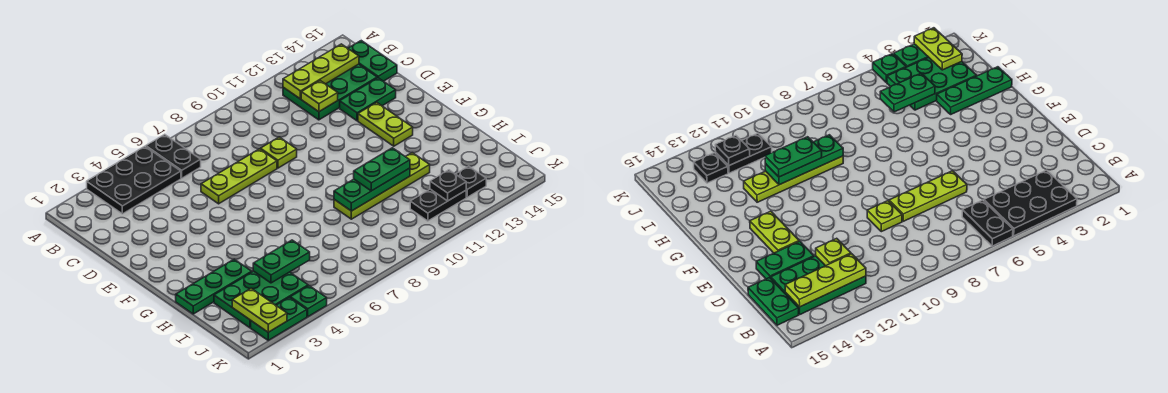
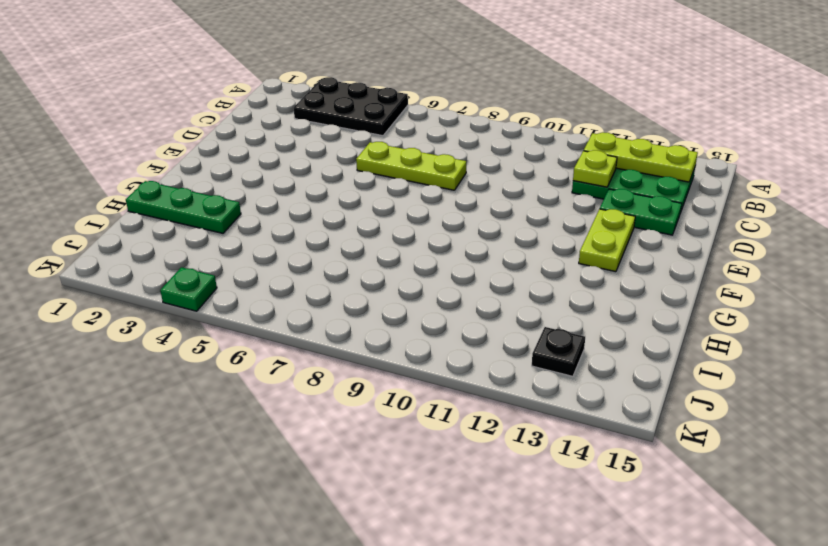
none -> black 1x2 plate [146,134,201,178]
none -> green 1x2 plate [348,41,397,81]
none -> lime 1x1 plate [260,137,297,168]

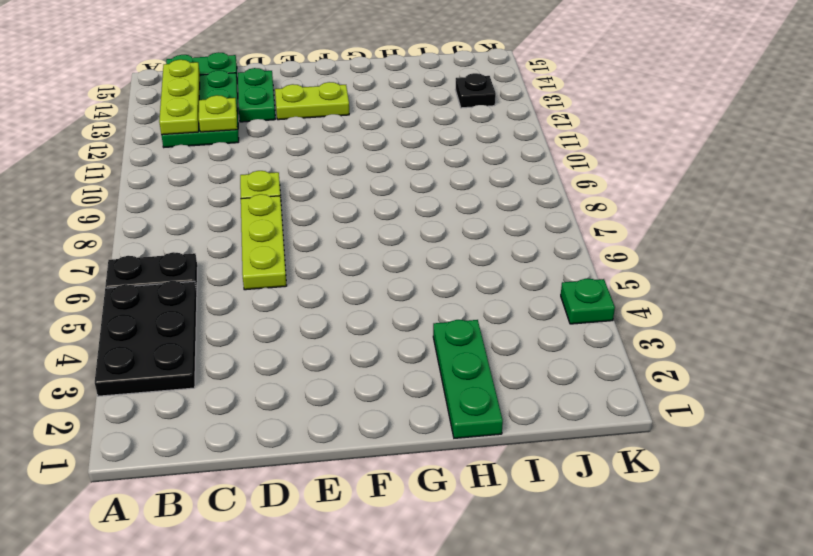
none -> lime 1x4 plate [334,153,430,219]
none -> green 2x3 plate [214,271,308,328]
none -> black 1x2 plate [410,189,466,221]

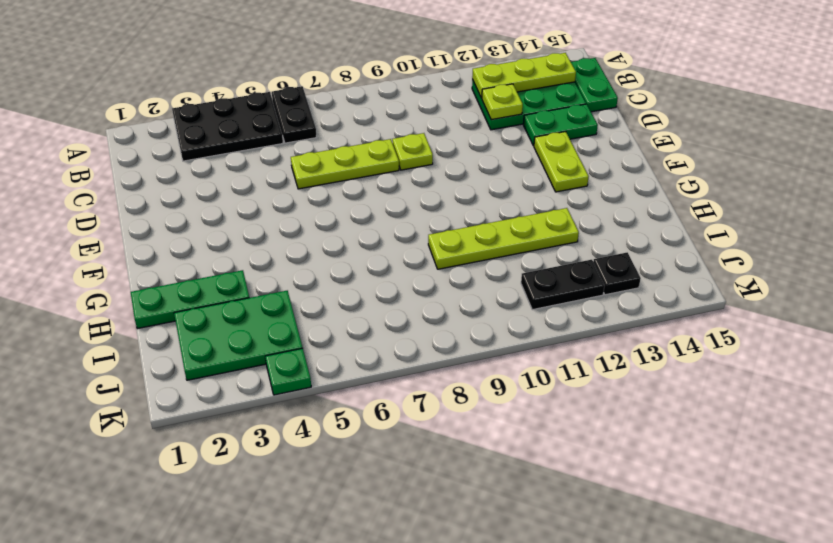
none -> green 1x2 plate [251,298,307,340]
none -> green 1x3 plate [334,168,410,211]
none -> green 1x2 plate [253,240,310,283]

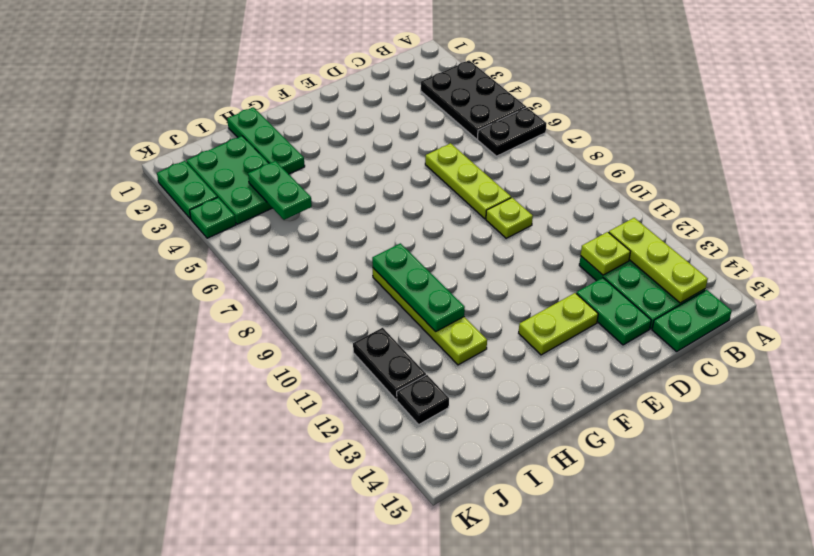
none -> lime 1x2 plate [232,288,287,332]
none -> black 1x1 plate [430,170,466,201]
none -> green 1x2 plate [354,148,410,191]

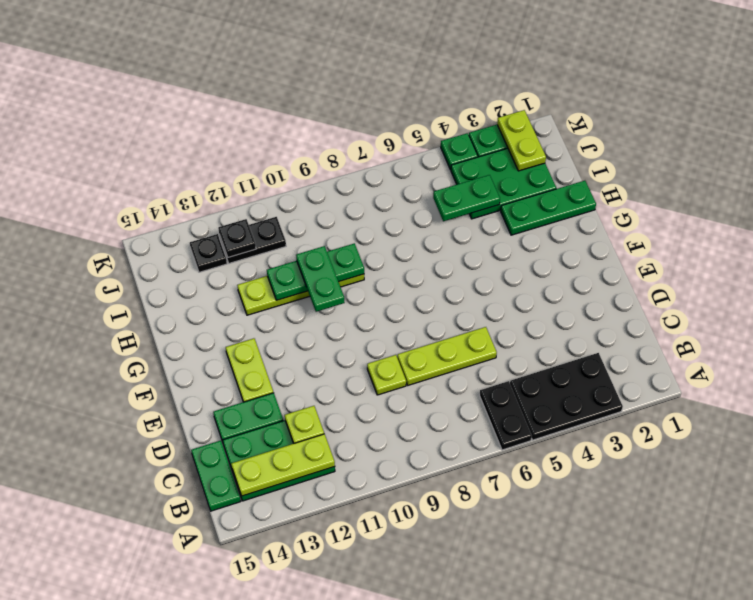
green 1x2 plate [296,246,345,312] -> green 1x2 plate turned to [354,148,410,191]

